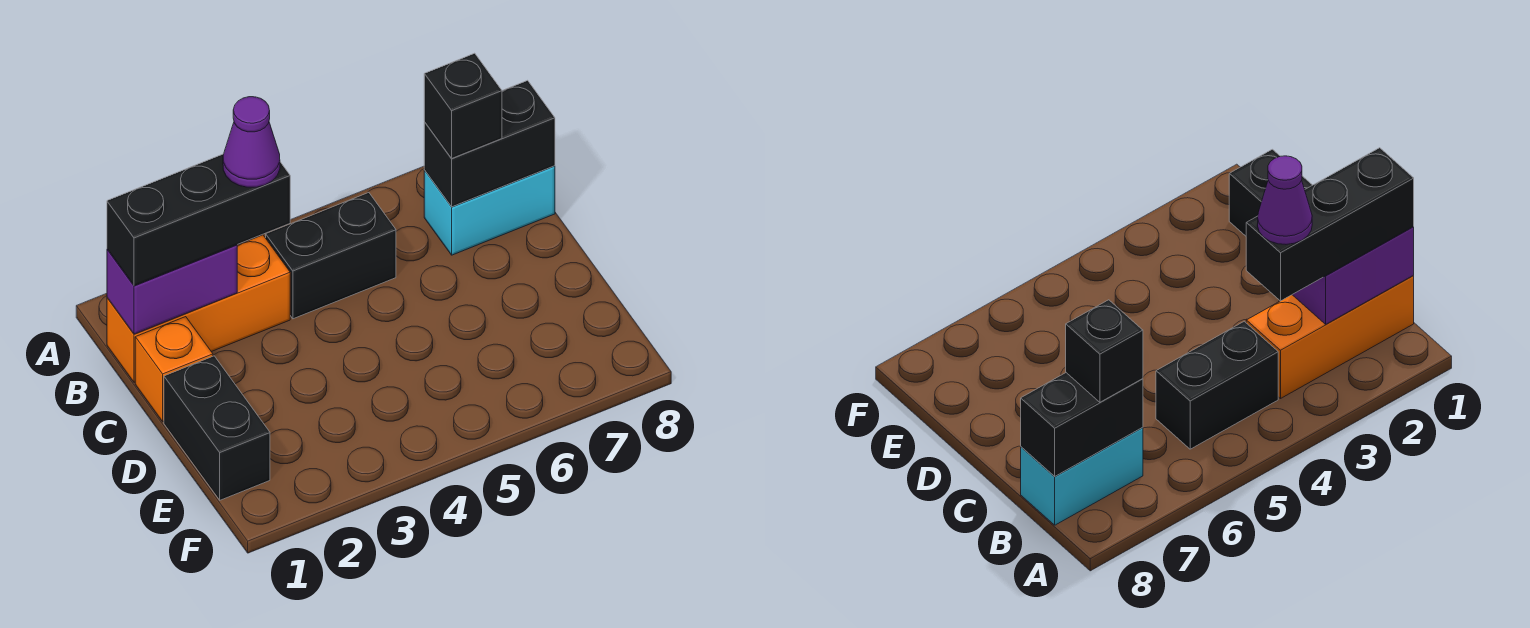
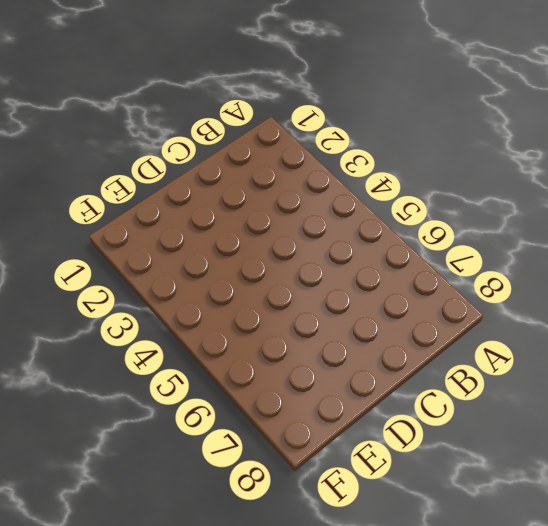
none -> orange 1x3 brick [107,235,290,382]
none -> black 1x2 brick [266,193,396,319]

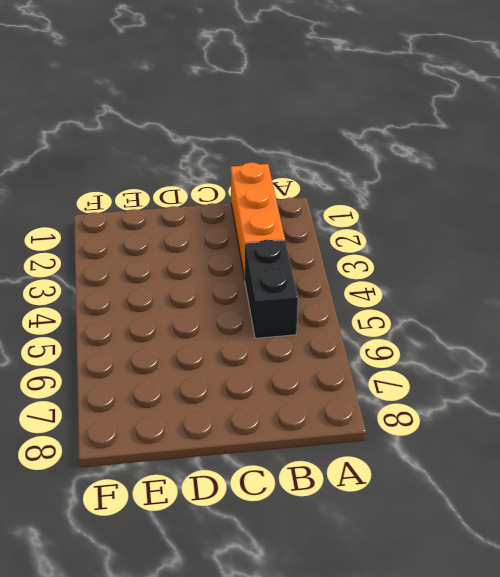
none -> cyan 1x2 brick [424,166,555,255]
none -> orange 1x1 brick [135,317,213,422]

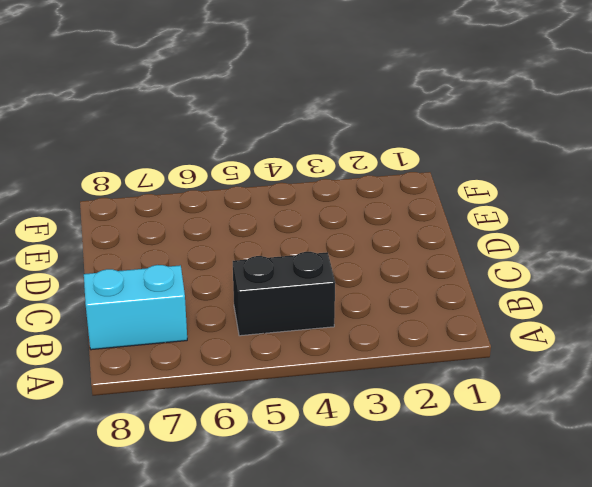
none -> orange 1x3 brick [107,235,290,382]
none -> orange 1x1 brick [135,317,213,422]

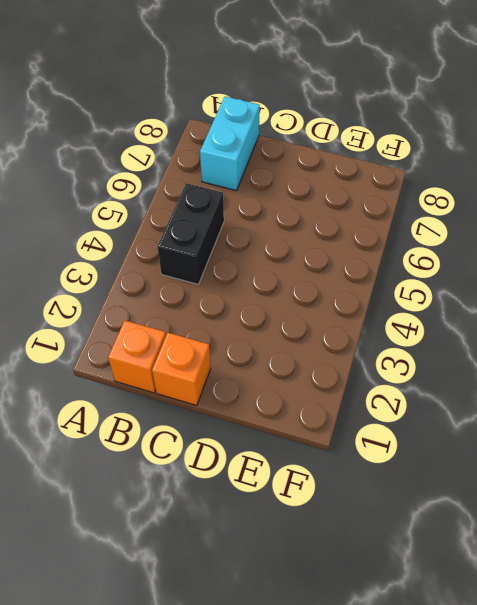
orange 1x1 brick [108,320,166,393] -> orange 1x3 brick [107,235,290,382]
none -> black 1x2 brick [164,356,270,500]
none -> purple 1x2 brick [107,245,237,334]

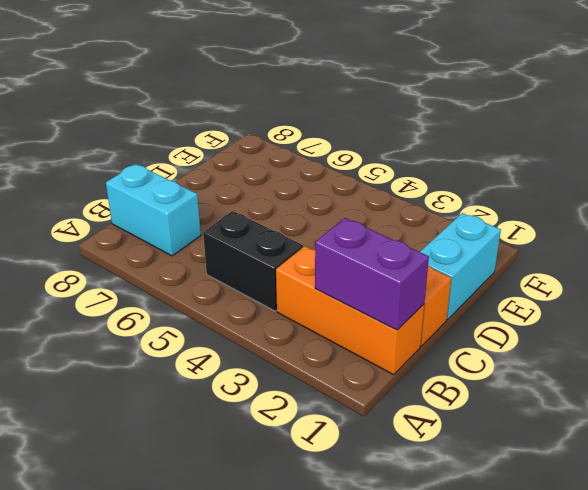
cyan 1x2 brick [420,213,501,320] -> black 1x2 brick [164,356,270,500]
none -> black 1x2 brick [424,80,555,207]
none -> black 1x3 brick [107,154,290,286]

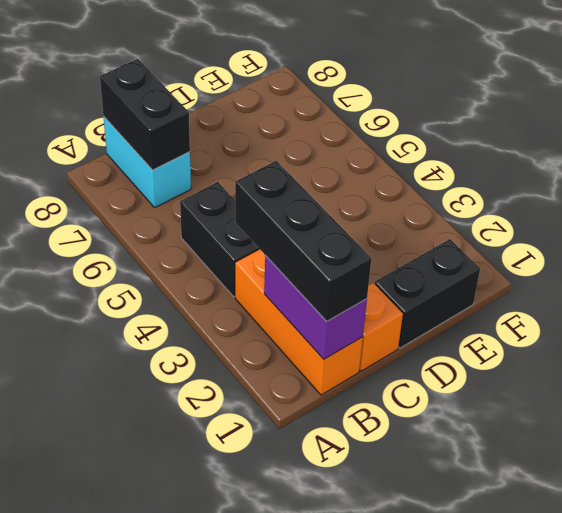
none -> black 1x1 brick [424,53,502,158]
none -> purple 1x1 cone [223,97,280,187]

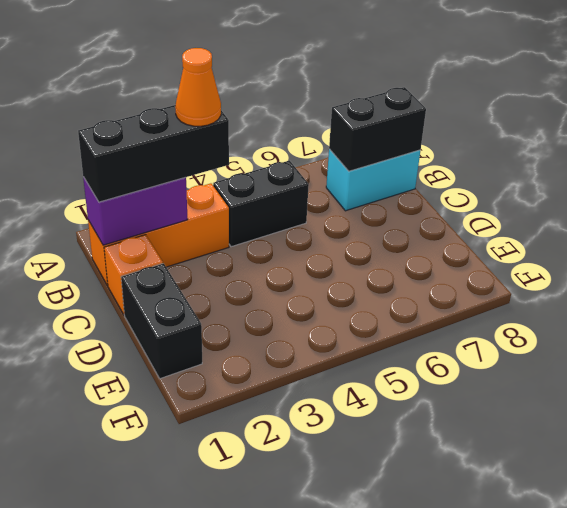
orange 1x1 cone [175,48,221,126] -> purple 1x1 cone [223,97,280,187]
none -> black 1x1 brick [424,53,502,158]

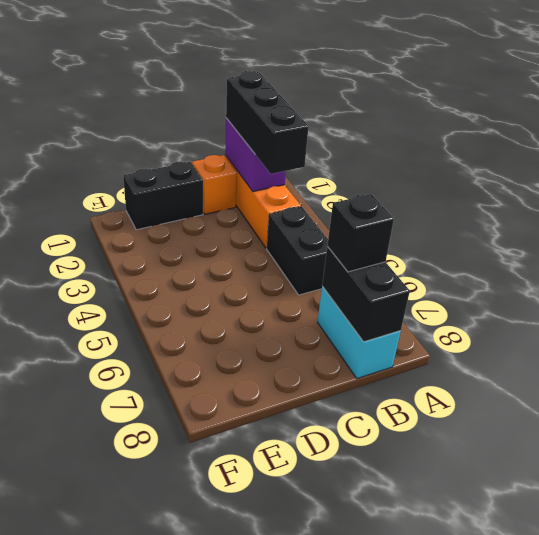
none -> purple 1x1 cone [223,97,280,187]

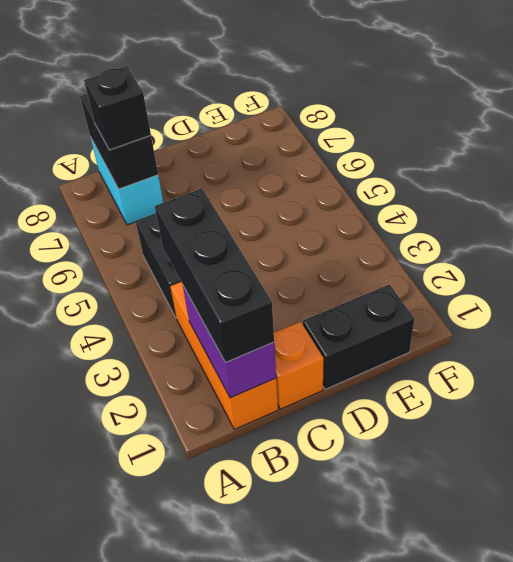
none -> purple 1x1 cone [223,97,280,187]

